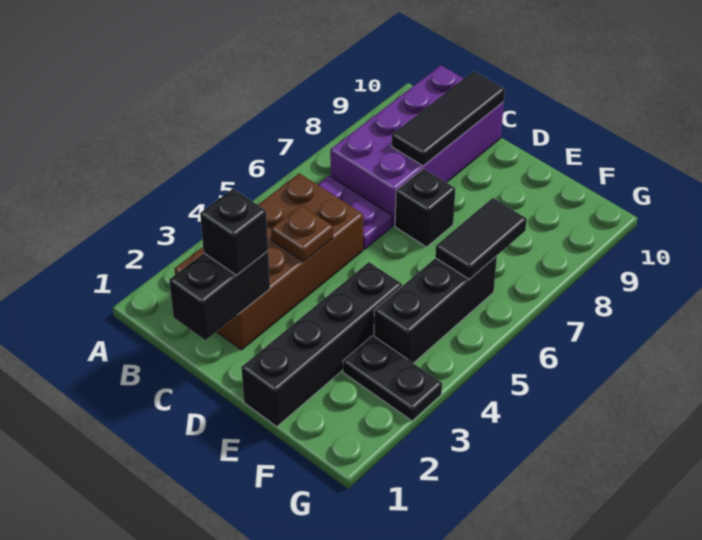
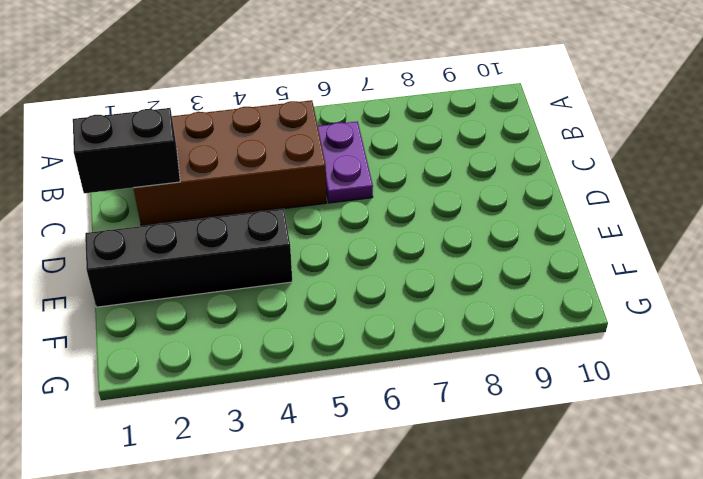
none -> purple 2x4 brick [330,65,504,226]
none -> black 1x1 brick [395,169,455,247]
none -> black 1x2 plate [343,336,442,421]

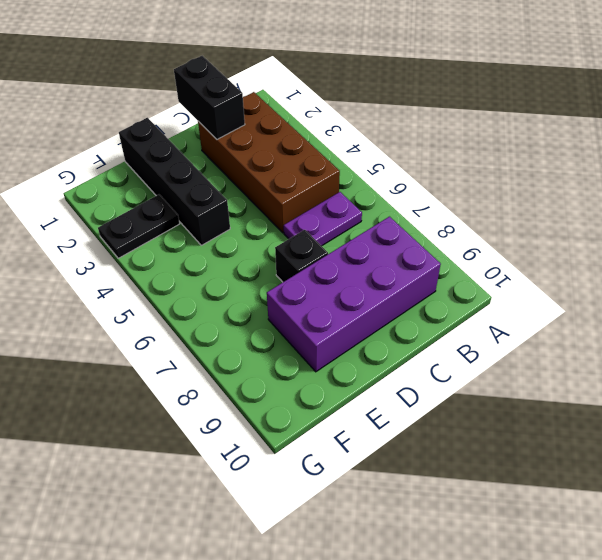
purple 2x4 brick [267,217,441,372] -> purple 2x4 brick turned to [330,65,504,226]
none -> black 1x3 brick [374,256,497,363]
none -> brown 1x1 plate [271,205,333,262]
none -> black 1x3 tile [392,71,505,166]

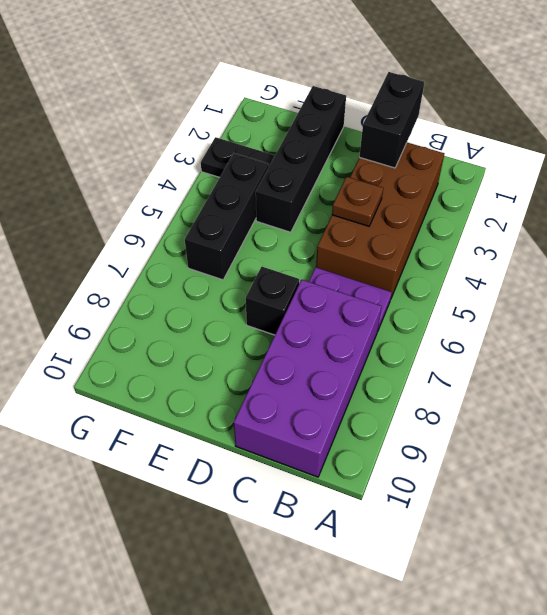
none -> black 1x3 tile [392,71,505,166]
none -> black 1x2 tile [435,198,527,279]
none -> black 1x1 brick [200,189,268,275]

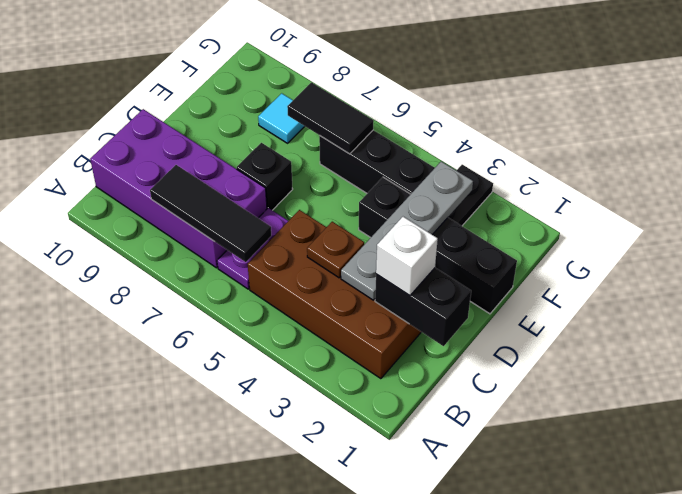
black 1x3 tile [150,165,271,262] -> black 1x3 tile moved to [392,71,505,166]
white 1x1 brick [376,217,438,295] -> black 1x1 brick [200,189,268,275]
grey 1x4 plate [341,161,473,300] -> none
cyan 1x1 tile [258,93,305,143] -> none

